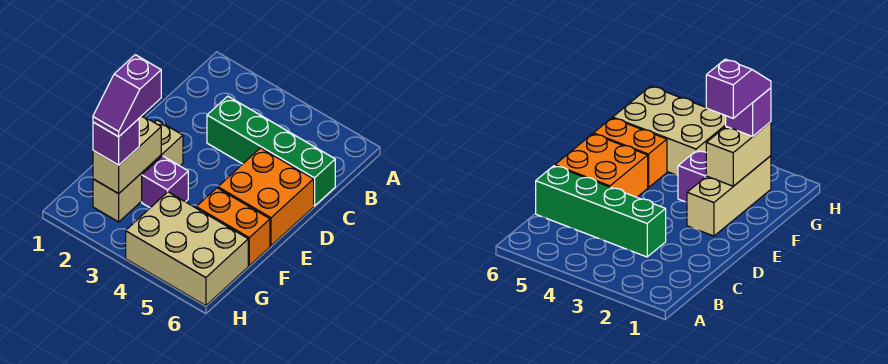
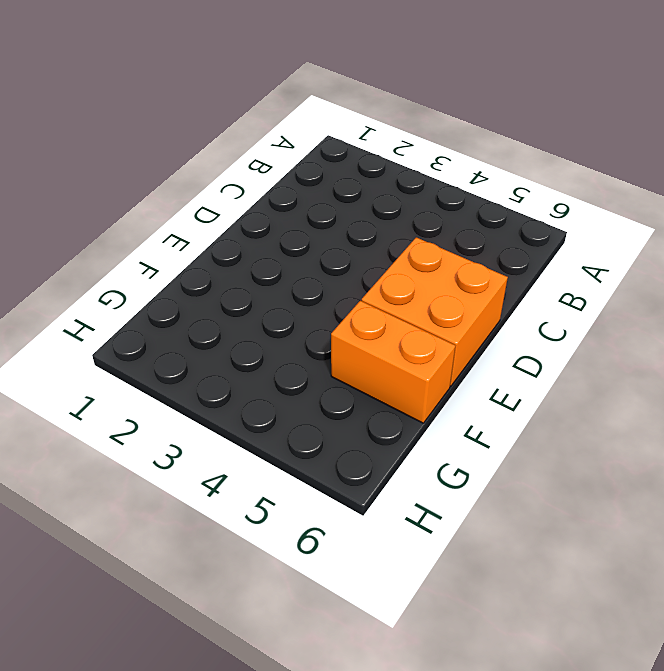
none -> green 1x4 brick [207,96,335,206]
none -> tan 1x3 brick [93,120,183,222]

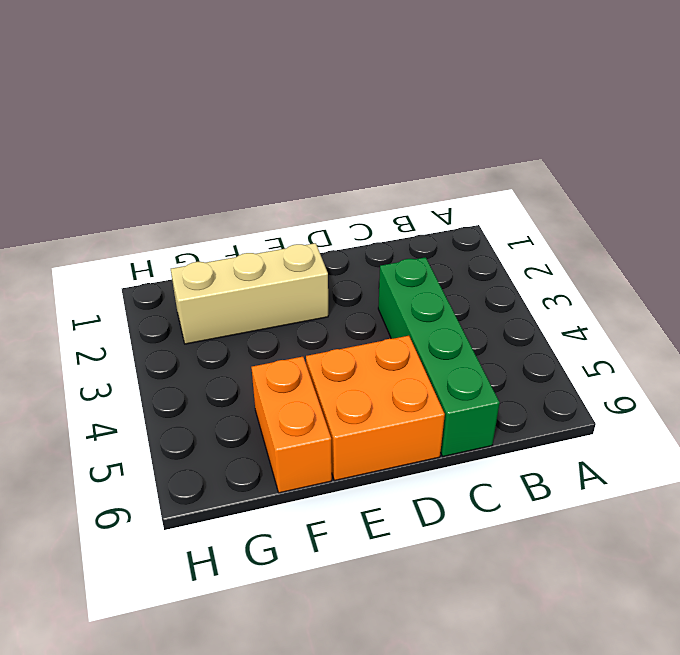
none -> purple 1x1 brick [142,156,188,208]
none -> tan 2x3 brick [126,192,248,306]

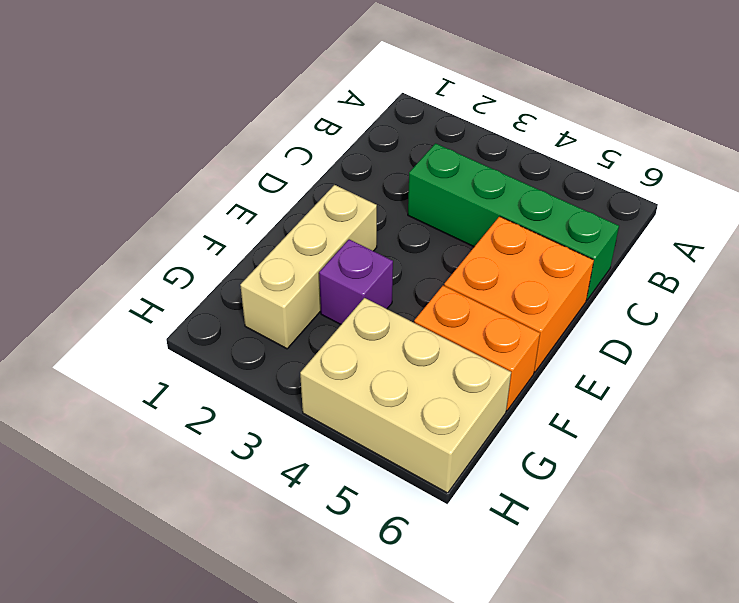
none -> tan 1x2 brick [93,116,161,194]
none -> purple 1x1 brick [93,119,139,165]

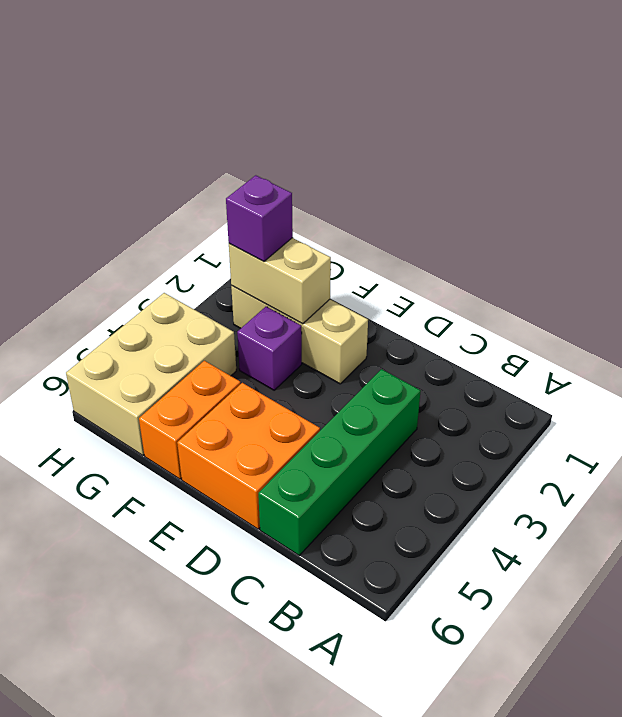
none -> purple 1x2 slope [93,55,161,137]

